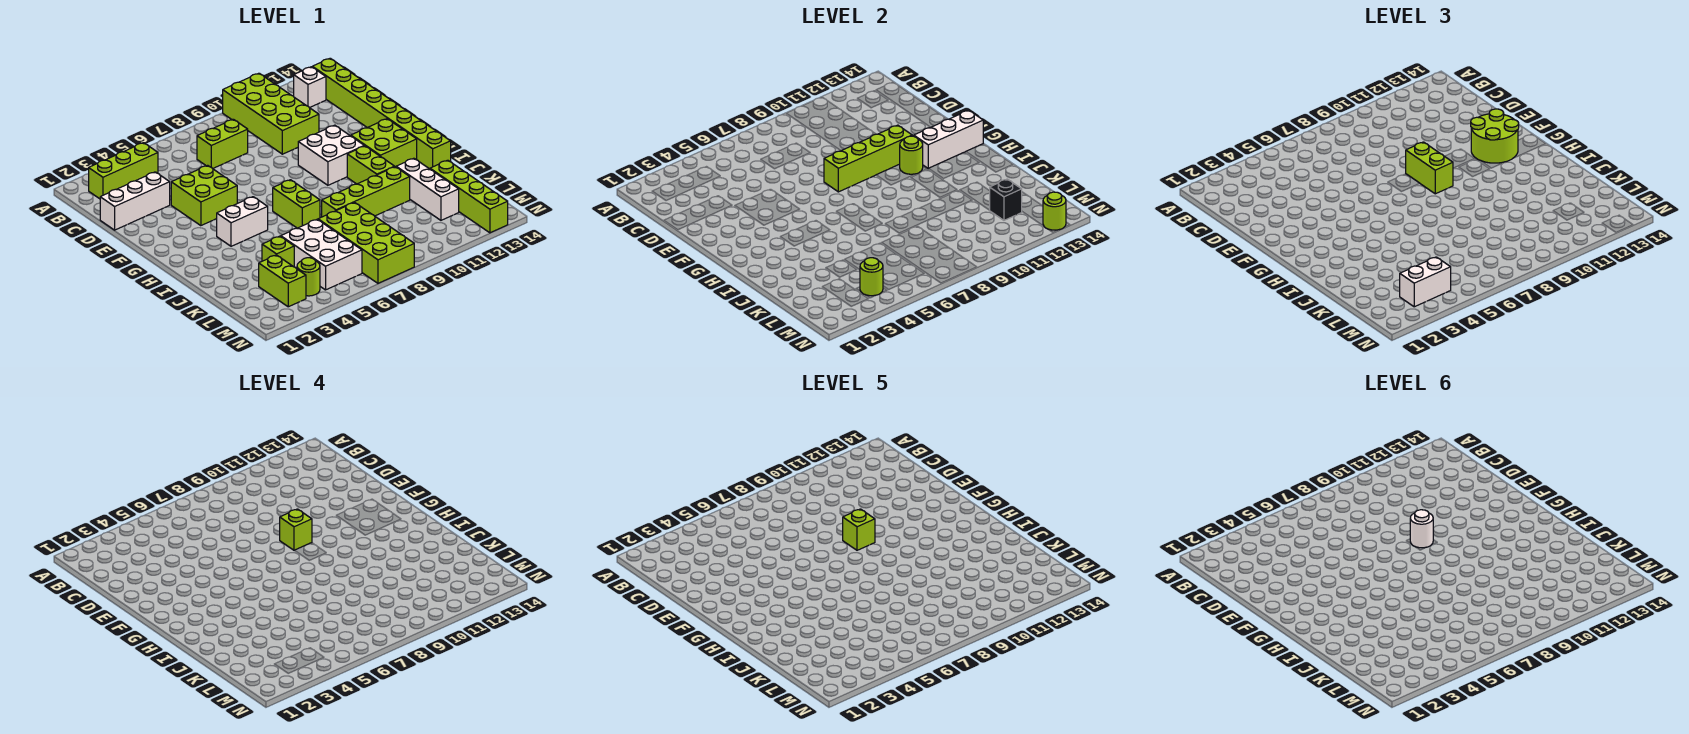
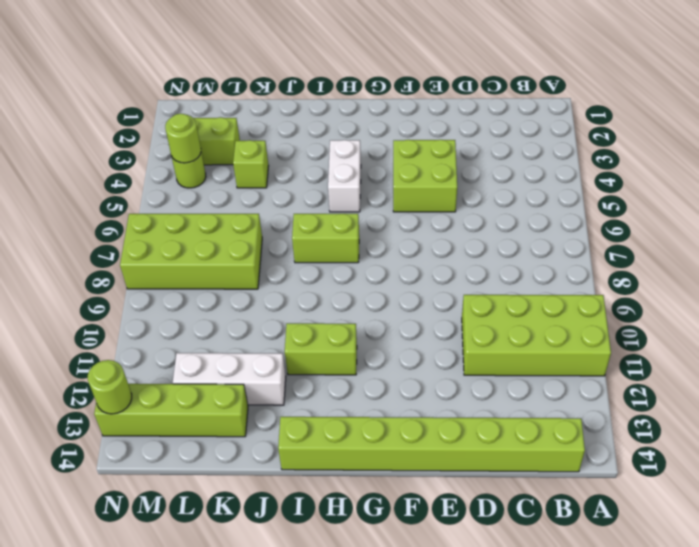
none -> lime 1x3 brick [89,143,158,199]
none -> white 1x1 brick [294,67,326,108]
none -> lime 1x2 brick [197,119,248,169]
none -> white 1x3 brick [100,172,170,230]

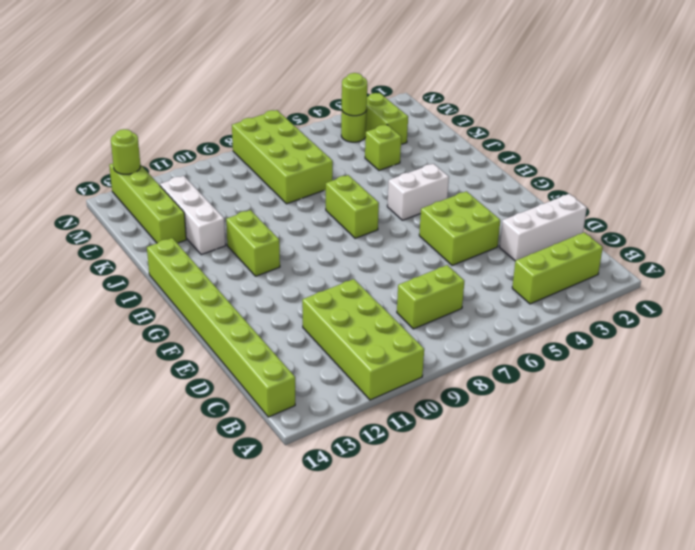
none -> white 1x1 brick [294,67,326,108]
none -> white 2x2 brick [298,125,364,185]
none -> lime 2x2 brick [351,119,417,167]
none -> lime 1x4 brick [322,167,410,217]

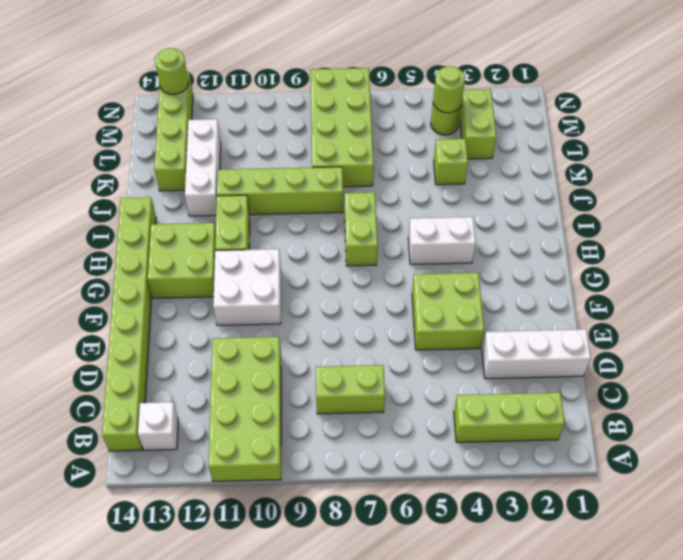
none -> white 2x3 brick [281,219,362,290]
none -> lime 1x4 brick [824,125,912,192]
none -> lime 1x1 round brick [900,136,923,174]
none -> white 1x3 brick [914,110,983,169]

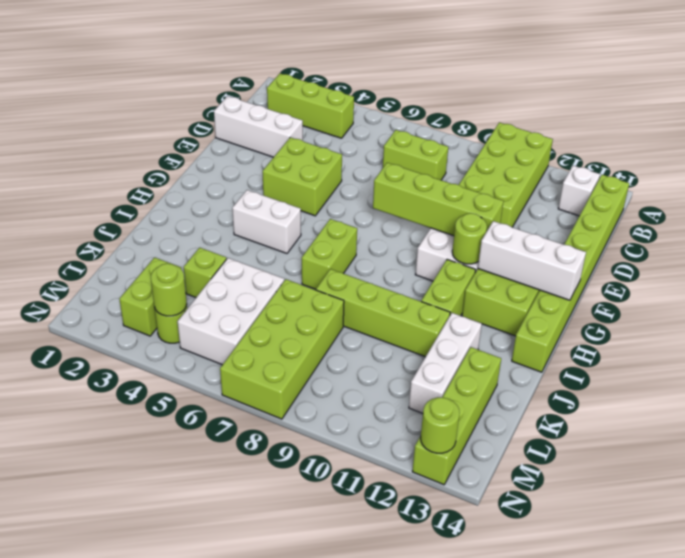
none -> black 1x1 brick [990,179,1022,220]
none -> lime 1x2 brick [1406,142,1453,194]
none -> lime 2x2 round brick [1471,109,1519,163]
none -> white 1x2 brick [1400,257,1451,307]

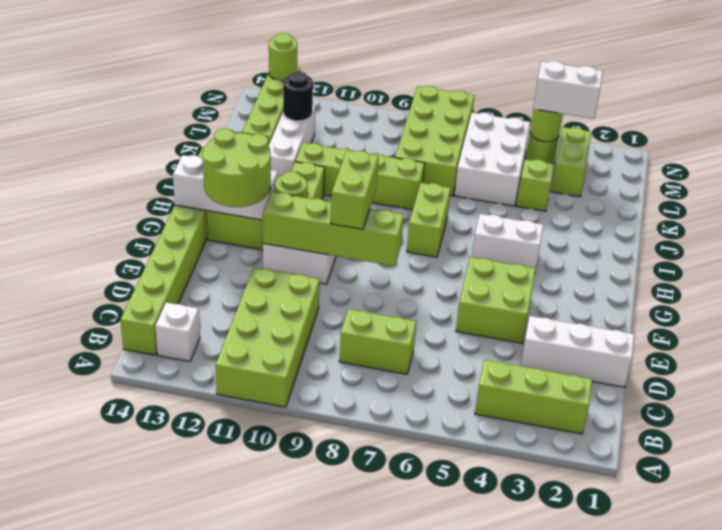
black 1x1 round brick [283,71,313,121] -> black 1x1 brick [990,179,1022,220]
none -> lime 1x1 brick [280,509,312,550]
none -> lime 1x1 brick [843,509,875,550]
none -> white 1x1 round brick [1410,510,1433,548]

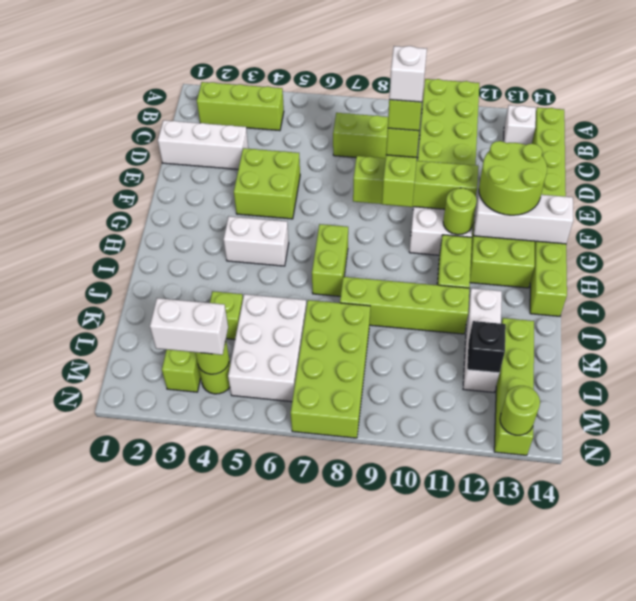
white 1x1 brick [389,46,427,102] -> white 1x1 round brick [1410,510,1433,548]

